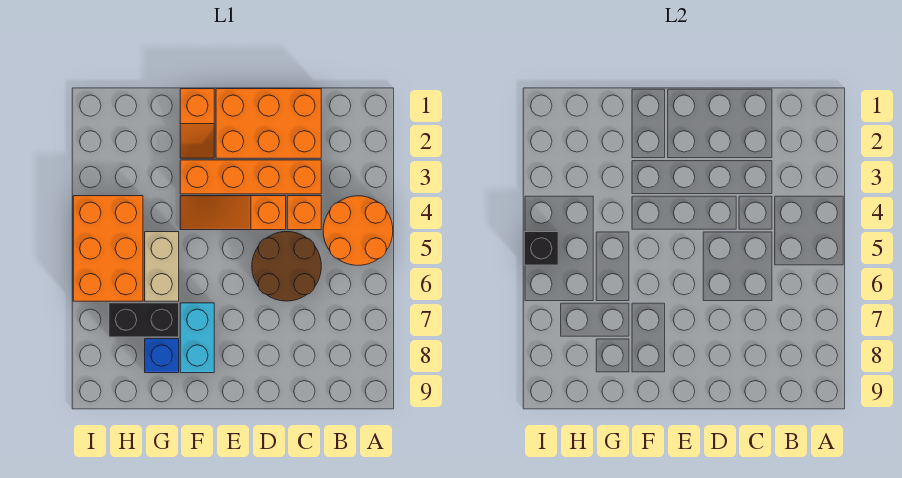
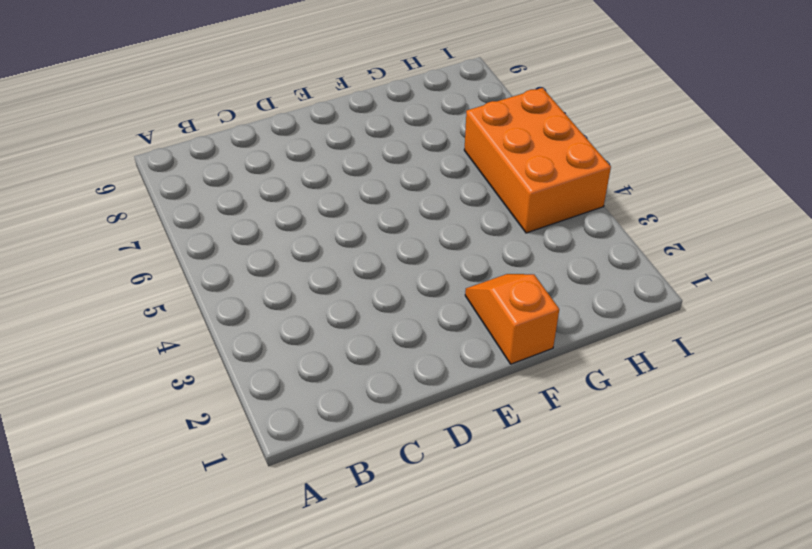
none -> orange 2x2 round brick [323,196,393,265]
none -> orange 2x3 brick [216,89,321,158]
none -> orange 1x4 brick [180,160,321,194]

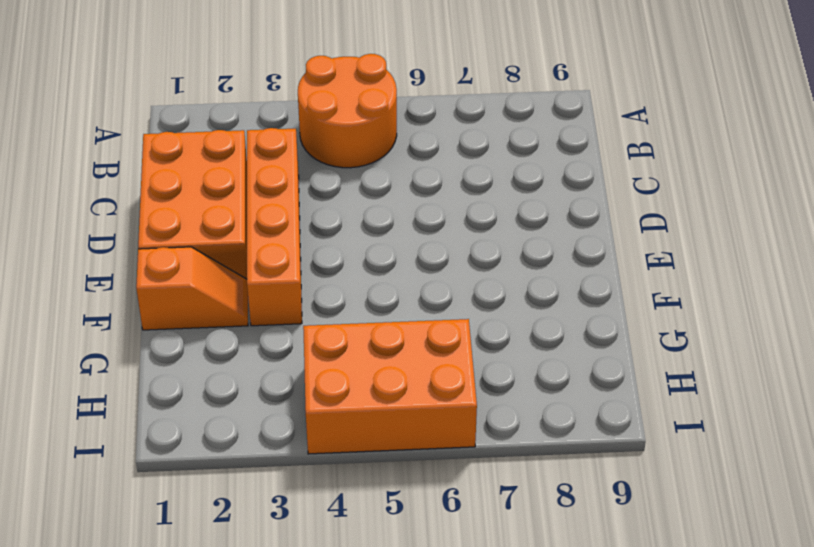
none -> orange 1x1 brick [287,196,321,230]
none -> brown 2x2 round brick [252,232,321,301]
none -> orange 1x3 slope [180,196,286,230]

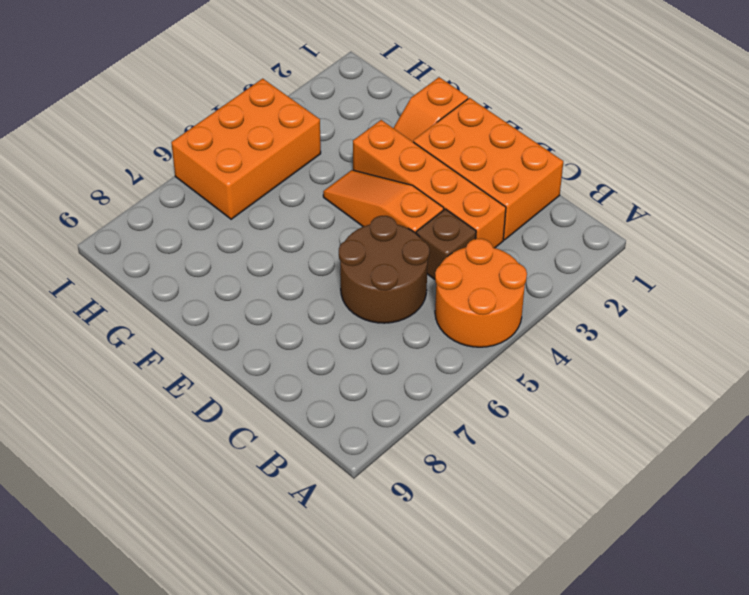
brown 1x1 brick [416,209,476,279] -> orange 1x1 brick [287,196,321,230]
none -> cyan 1x2 brick [180,303,214,373]
none -> tan 1x2 brick [145,232,179,301]
none -> black 1x2 brick [109,303,179,337]

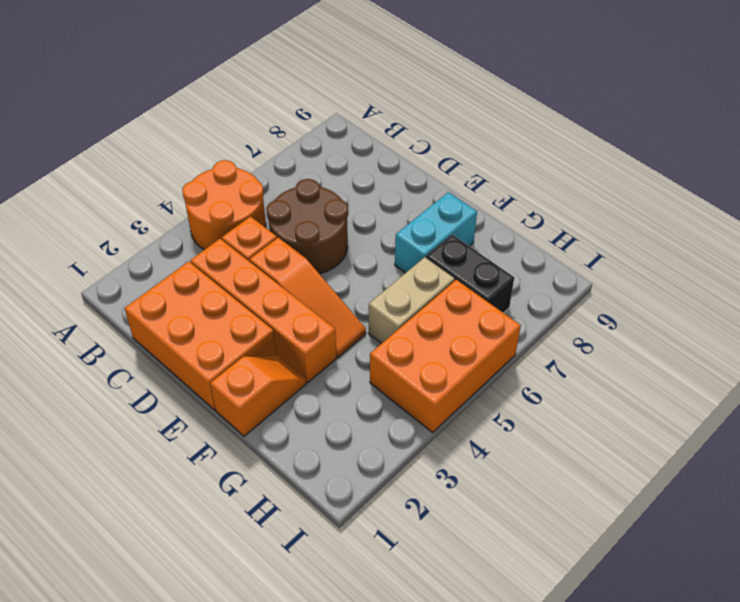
none -> blue 1x1 brick [145,339,179,373]
none -> black 1x1 brick [524,232,558,265]

